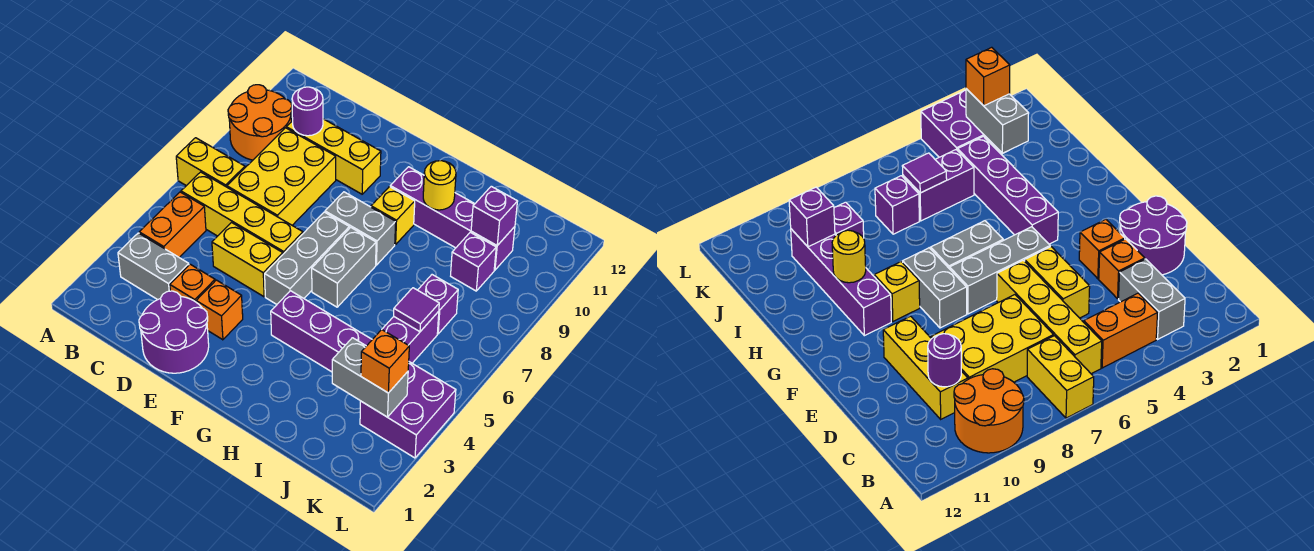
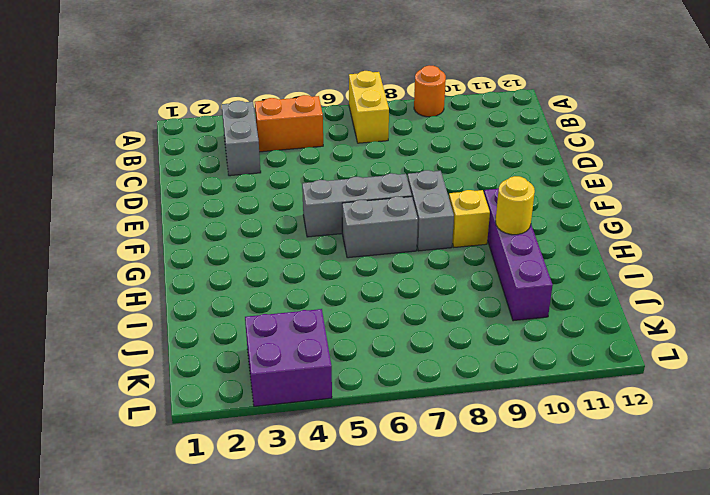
orange 1x1 round brick [414,65,446,117] -> orange 2x2 round brick [228,85,292,160]
none -> yellow 1x4 brick [181,172,303,254]
none -> yellow 2x3 brick [227,128,336,225]
none -> yellow 1x3 brick [287,119,381,194]

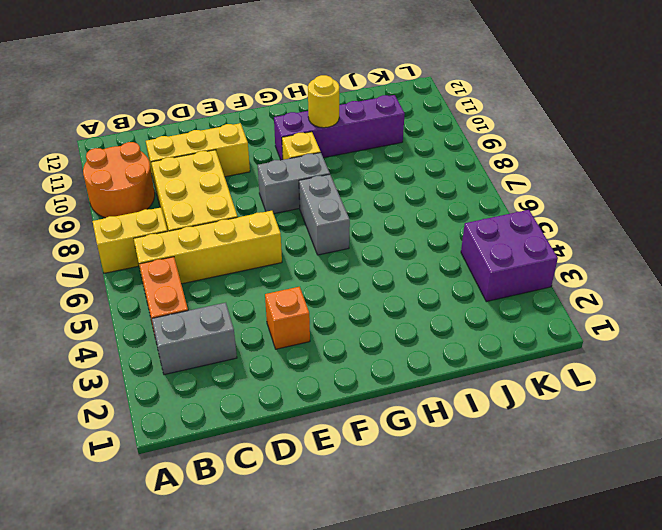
none -> purple 2x2 round brick [139,291,209,373]
none -> orange 1x1 brick [170,264,215,302]
none -> yellow 1x2 brick [212,223,283,297]

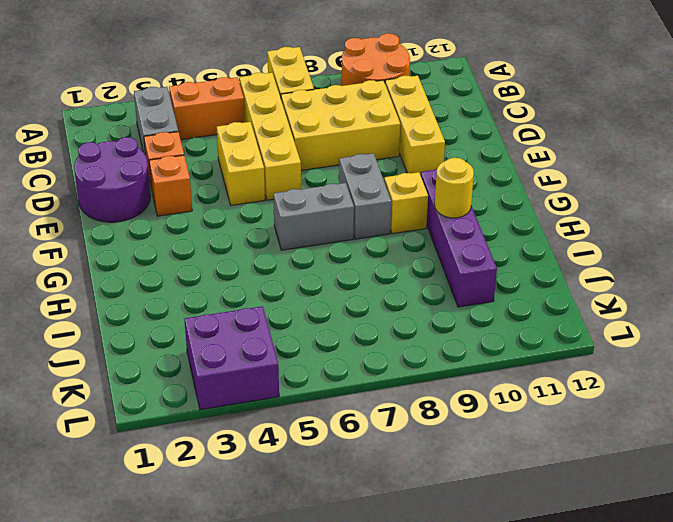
none -> grey 1x3 brick [265,212,349,304]
none -> purple 1x4 brick [271,291,372,372]
none -> purple 1x2 brick [382,312,439,363]

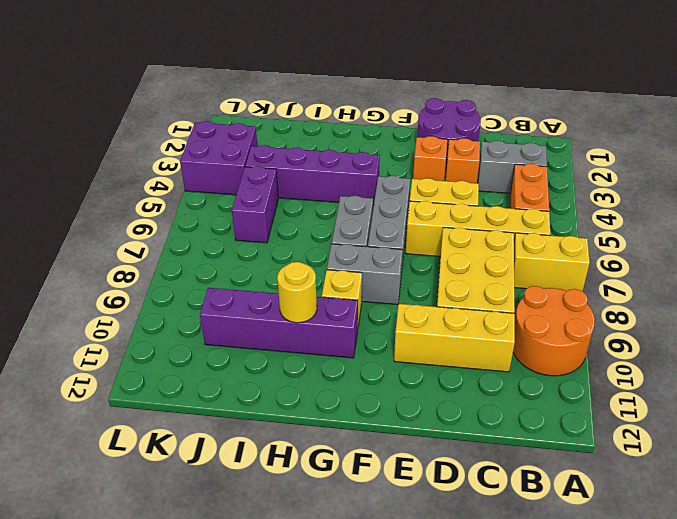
none -> purple 1x1 brick [418,275,458,334]
none -> purple 1x1 brick [451,232,496,291]
none -> purple 1x1 round brick [292,87,323,136]

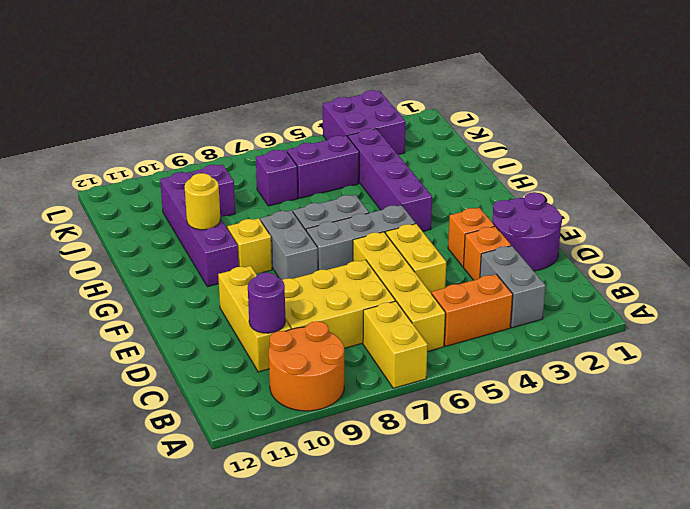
none -> grey 1x2 brick [332,338,408,417]
none -> purple 1x1 tile [394,288,439,332]
none -> purple 1x1 brick [471,186,518,245]

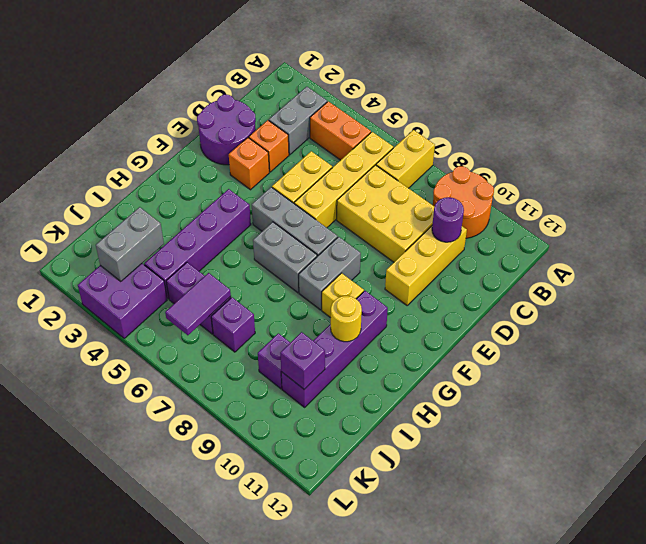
purple 1x2 tile [165,273,231,335] -> purple 1x1 tile [394,288,439,332]
none -> orange 1x1 brick [361,330,409,393]

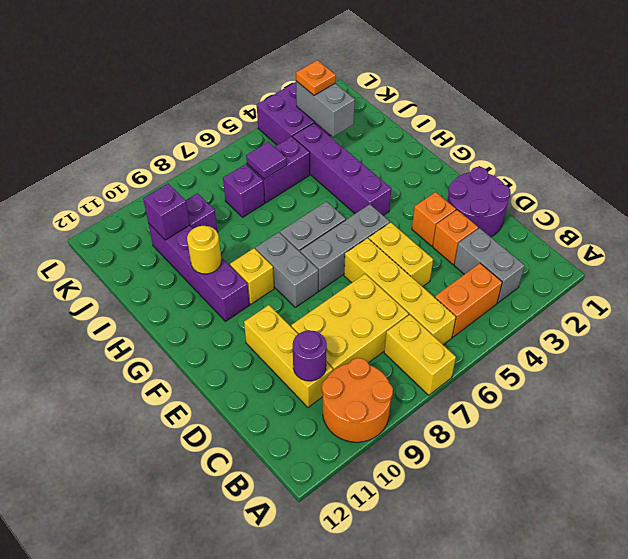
orange 1x1 plate [296,60,336,95] -> orange 1x1 brick [361,330,409,393]

